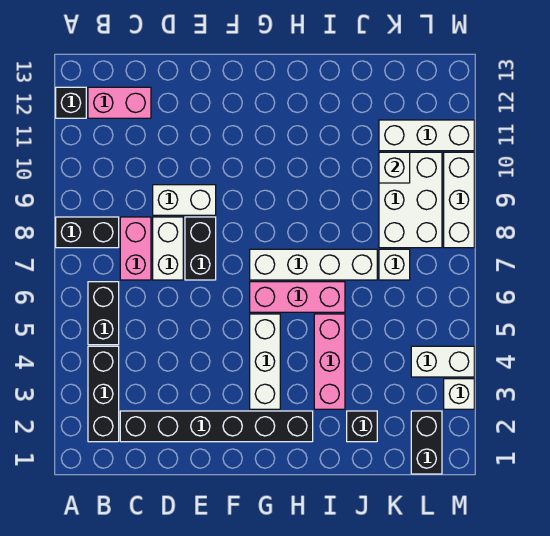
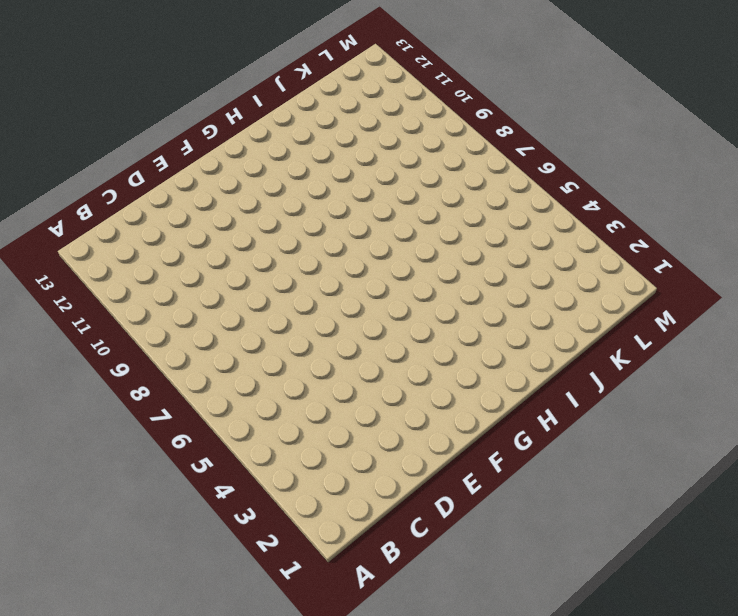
none -> black 1x2 brick [56,217,119,248]
none -> black 1x1 brick [56,87,86,118]
none -> black 1x3 brick [88,346,119,442]

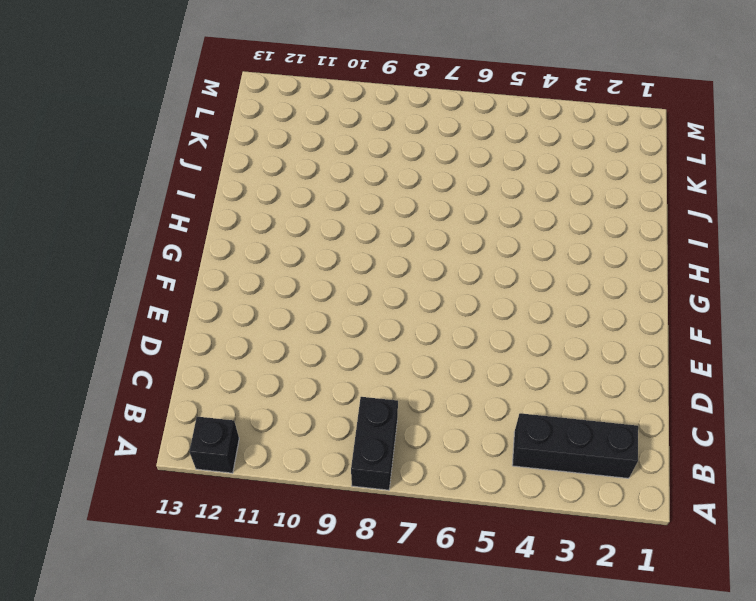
none -> black 1x2 brick [88,282,119,345]
none -> pink 1x2 brick [88,87,151,118]
none -> black 1x6 brick [120,411,313,442]

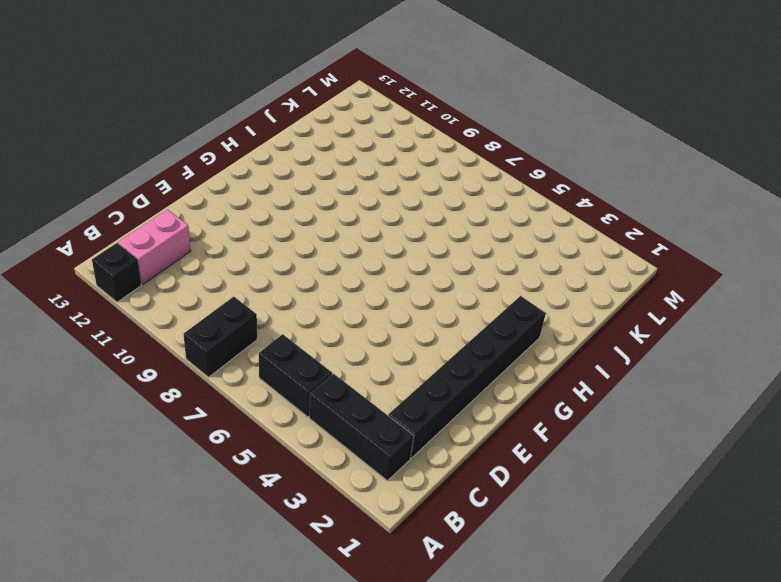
none -> pink 1x2 brick [120,217,151,280]
none -> white 1x2 brick [153,217,183,280]
none -> white 1x2 brick [153,185,216,215]

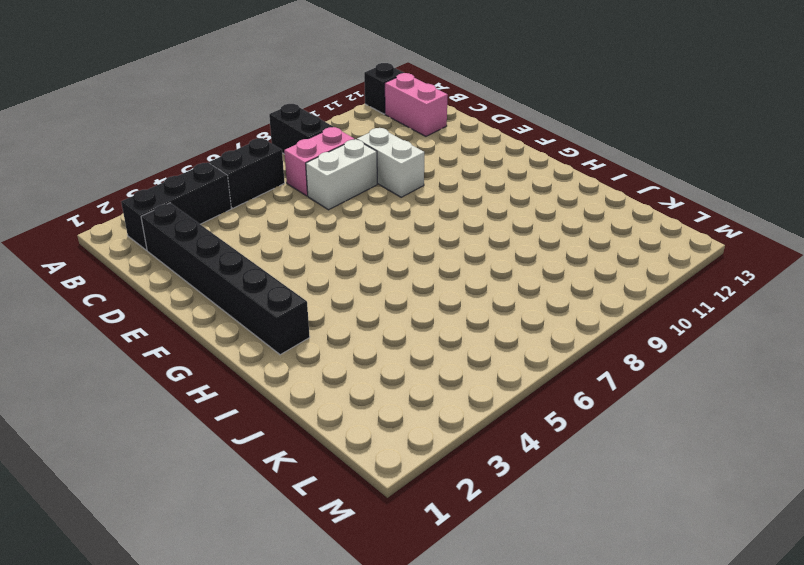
none -> black 1x2 brick [185,217,216,280]
none -> white 1x3 brick [250,314,280,409]
none -> pink 1x3 brick [250,282,345,312]

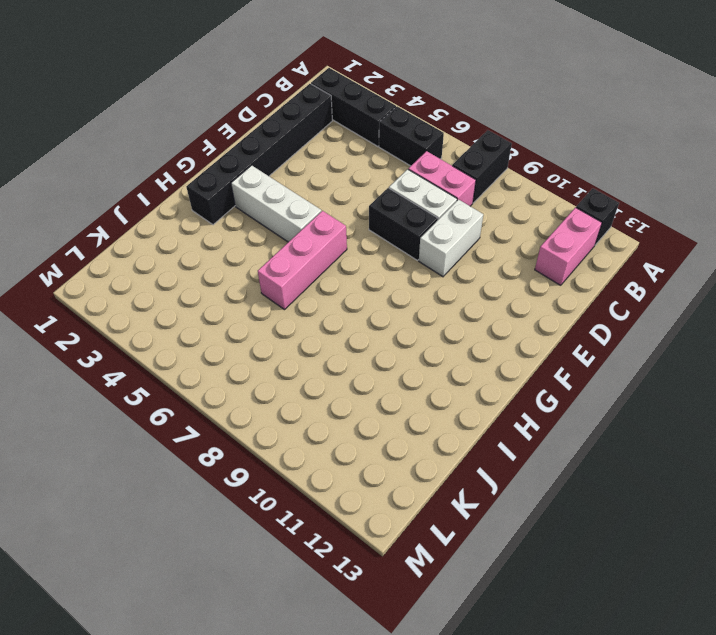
none -> white 1x4 brick [250,249,377,280]
none -> pink 1x3 brick [314,314,345,409]
none -> black 1x1 brick [347,411,377,442]

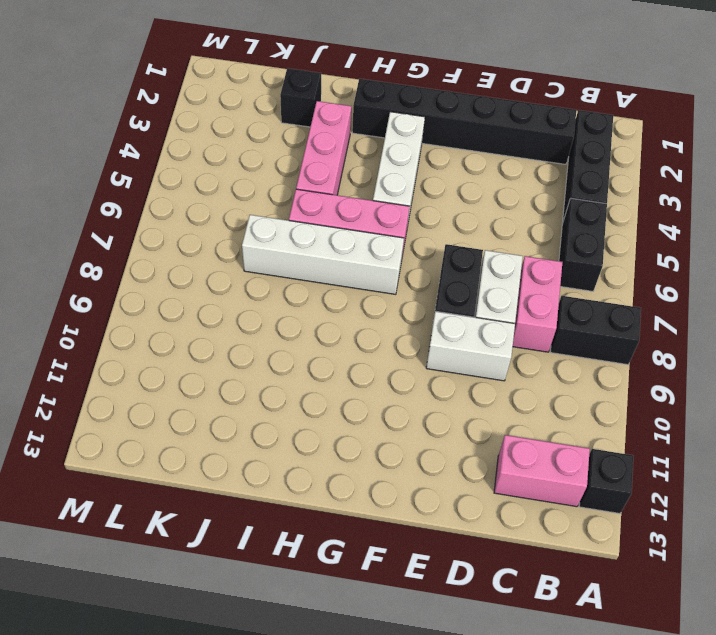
none -> white 1x1 brick [379,249,410,280]
none -> white 2x3 brick [379,152,442,248]
none -> white 1x3 brick [379,120,474,151]

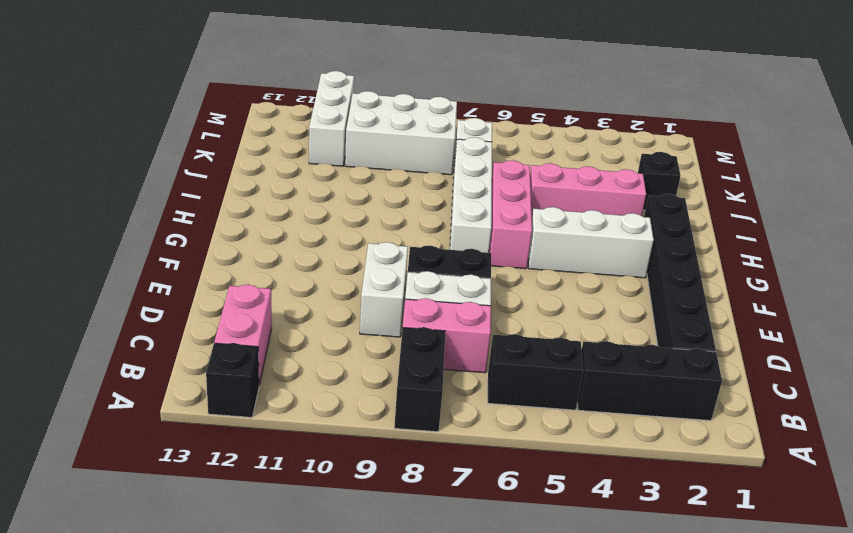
none -> black 1x2 brick [411,411,442,474]
none -> white 1x2 brick [411,346,474,377]
none -> white 1x1 brick [444,379,474,409]

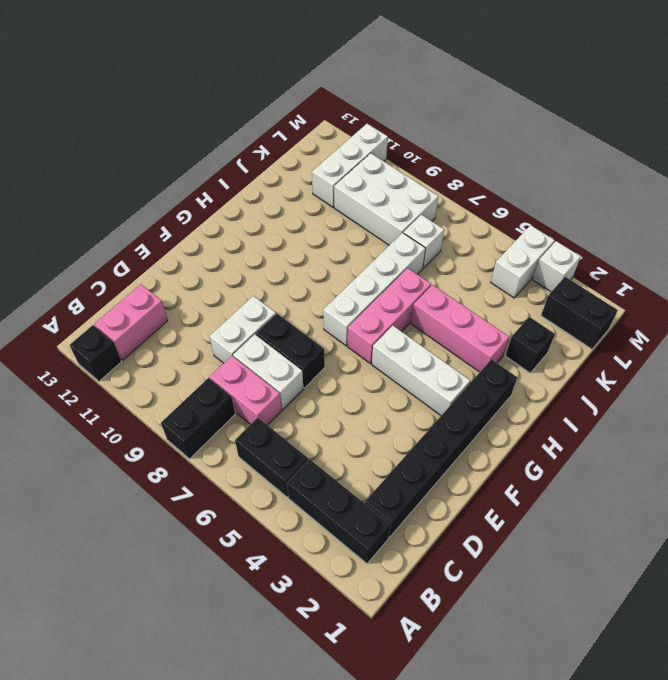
none -> white 1x3 brick [444,152,474,248]
none -> white 1x1 brick [379,152,410,183]

